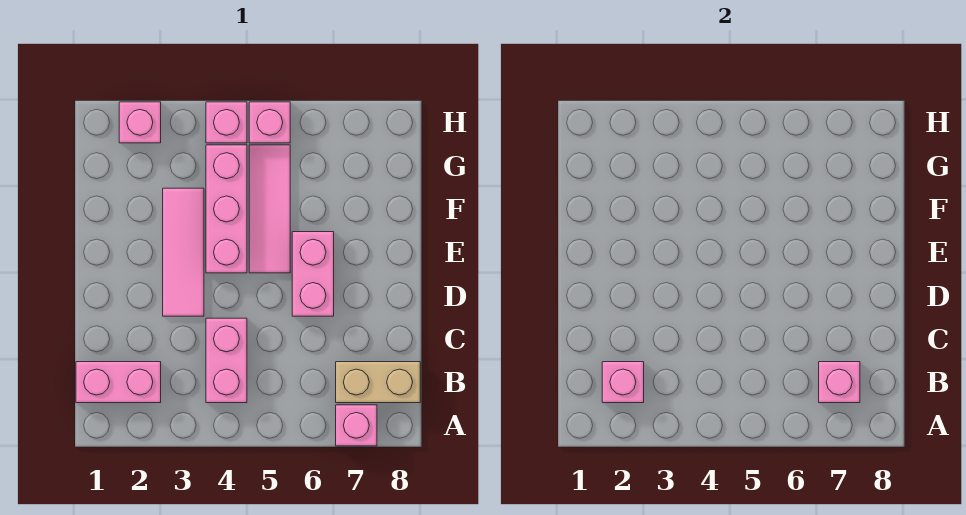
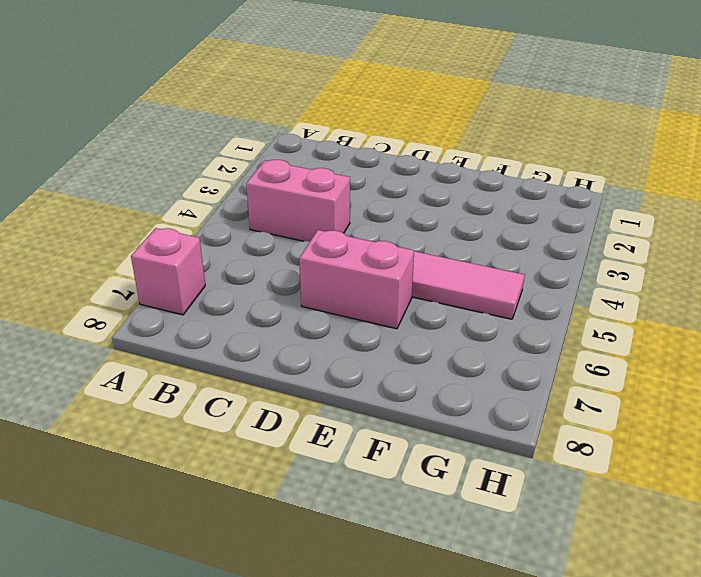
none -> pink 1x2 brick [76,362,161,403]
none -> tan 1x2 brick [336,362,420,403]
none -> pink 1x3 tile [163,188,204,316]

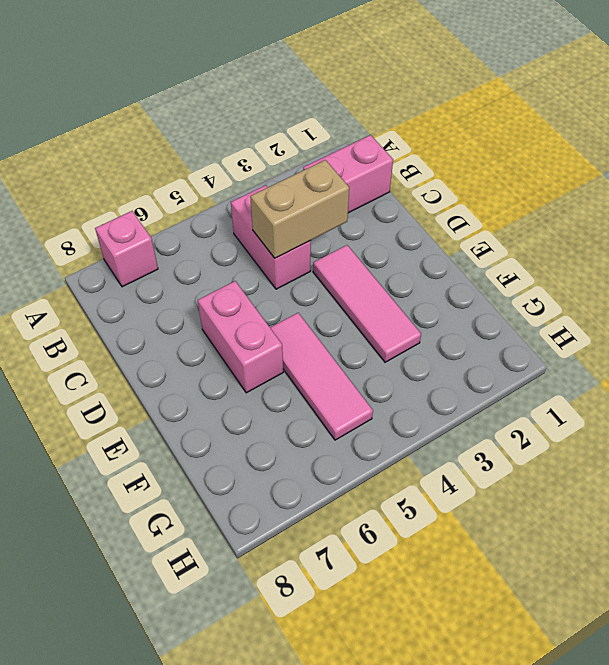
tan 1x2 brick [250,160,349,258] -> tan 1x2 brick moved to [336,362,420,403]
none -> pink 1x3 brick [206,145,247,273]
none -> pink 1x1 brick [119,102,161,143]
none -> pink 1x1 brick [206,102,247,143]

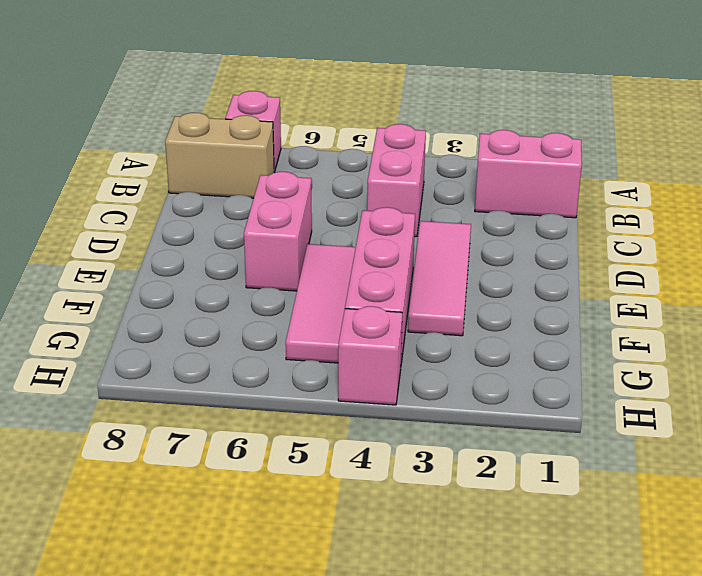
none -> pink 1x1 brick [119,102,161,143]
none -> pink 1x1 brick [249,102,290,143]
none -> pink 1x1 brick [602,362,644,403]

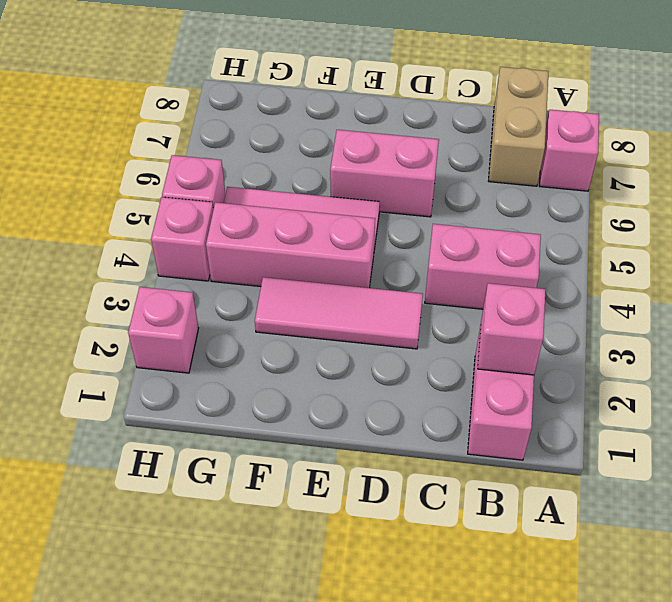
none -> pink 1x1 brick [819,362,860,403]

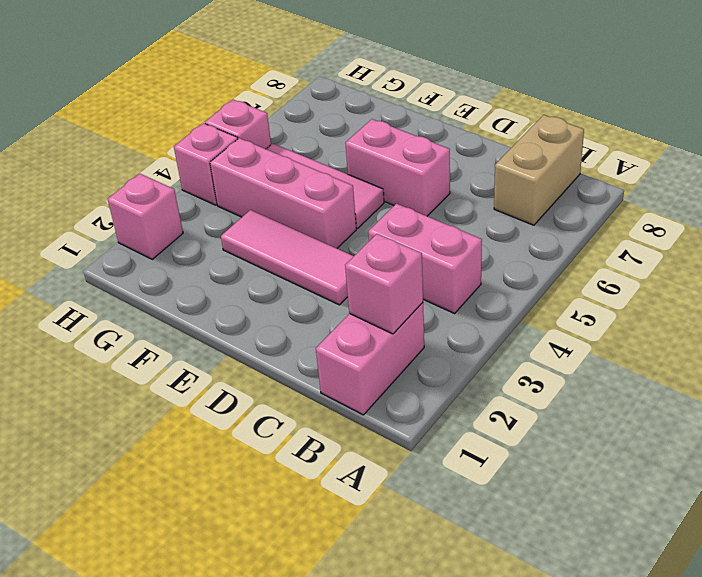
none -> pink 1x1 brick [336,405,377,446]
none -> pink 1x1 brick [819,362,860,403]

